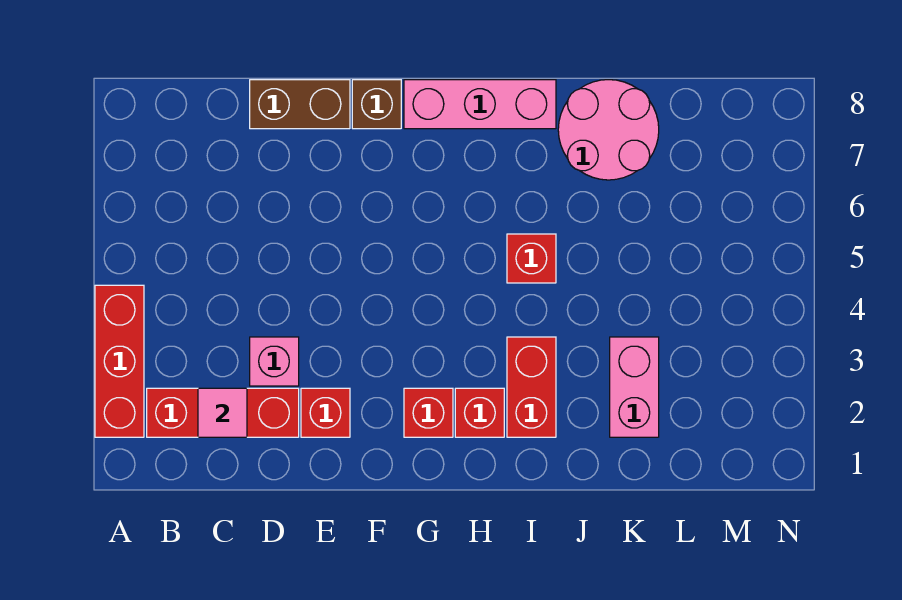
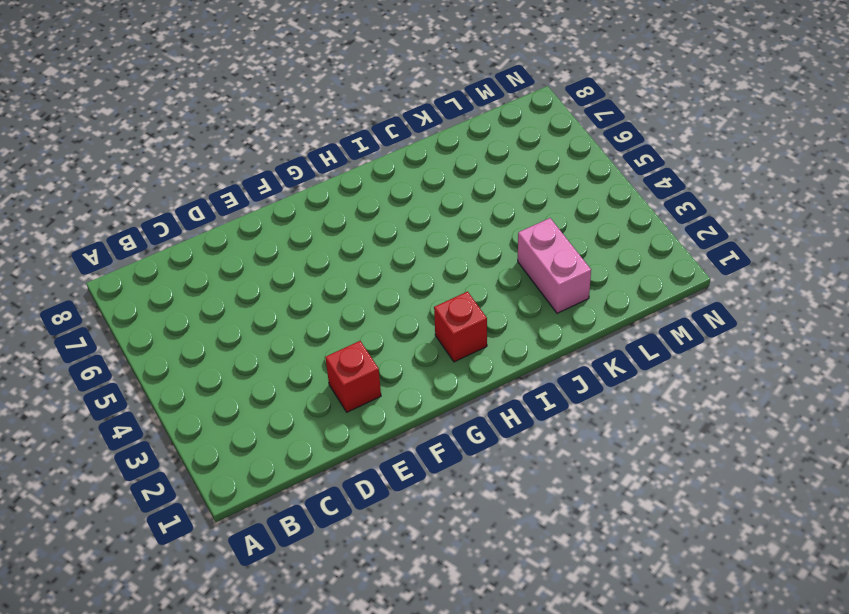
none -> red 1x3 brick [95,285,144,437]
none -> red 1x3 brick [147,388,299,437]
none -> pink 1x1 brick [250,337,299,386]

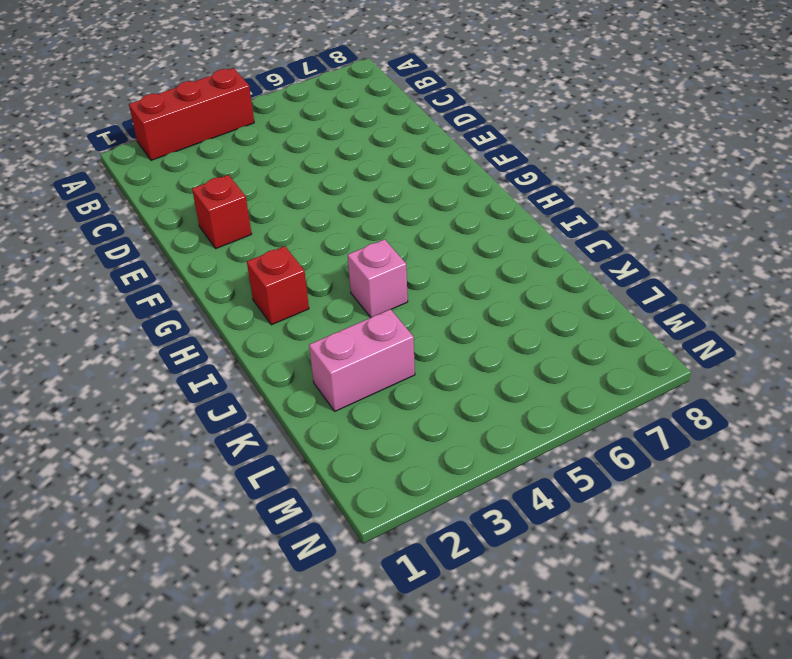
pink 1x1 brick [348,239,408,318] -> pink 1x1 brick moved to [250,337,299,386]
none -> red 1x3 brick [147,388,299,437]
none -> brown 1x2 brick [250,80,350,129]
none -> brown 1x1 brick [352,80,401,129]

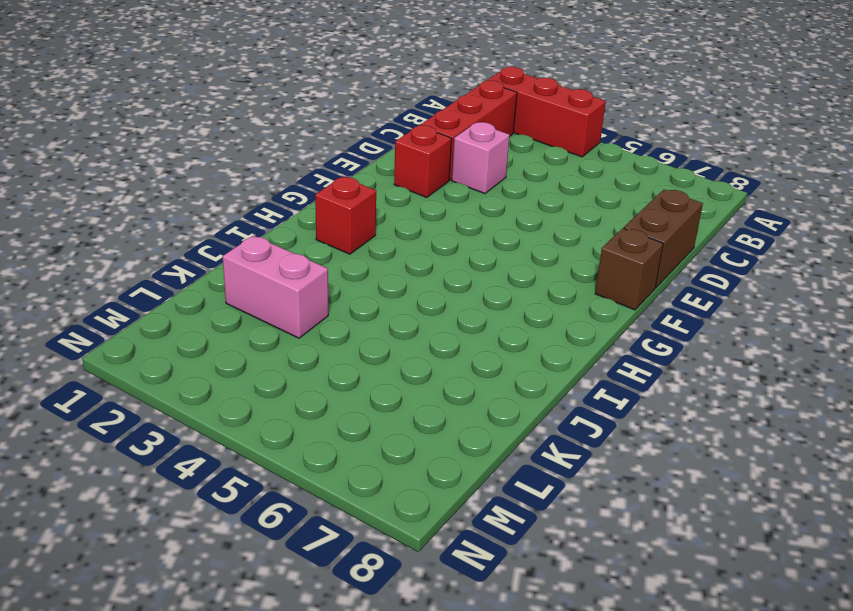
none -> red 1x1 brick [404,388,453,437]
none -> pink 1x3 brick [404,80,556,129]
none -> red 1x2 brick [507,337,556,437]

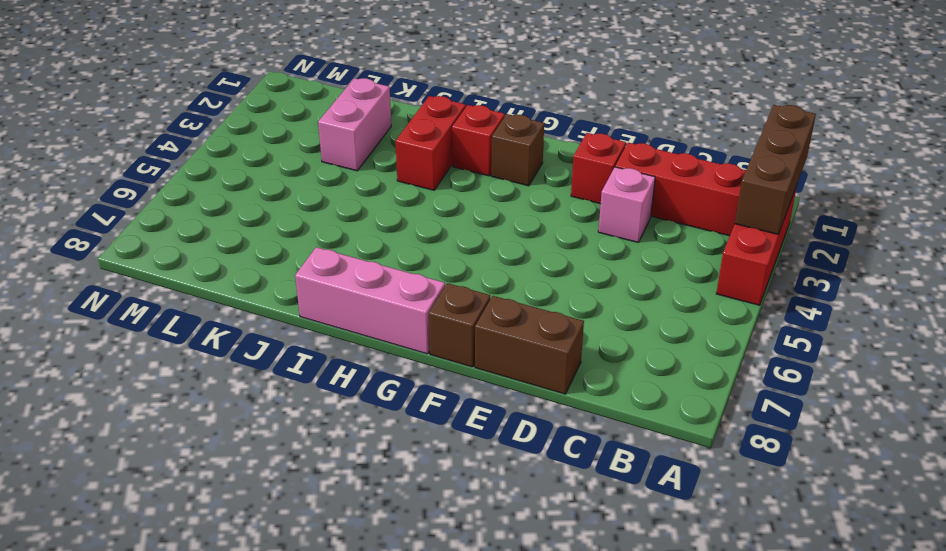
brown 1x3 brick [735,105,816,235] -> none
brown 1x1 brick [491,114,544,186] -> red 1x1 brick [404,388,453,437]
none -> red 1x1 brick [507,234,556,283]
none -> pink 2x2 round brick [558,80,659,180]
none -> pink 1x1 tile [198,388,247,437]

